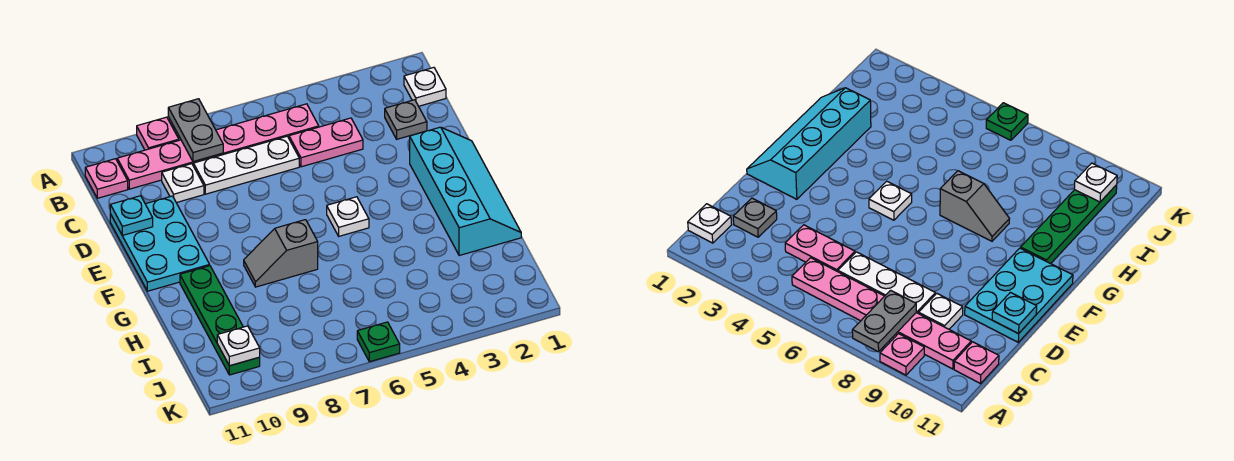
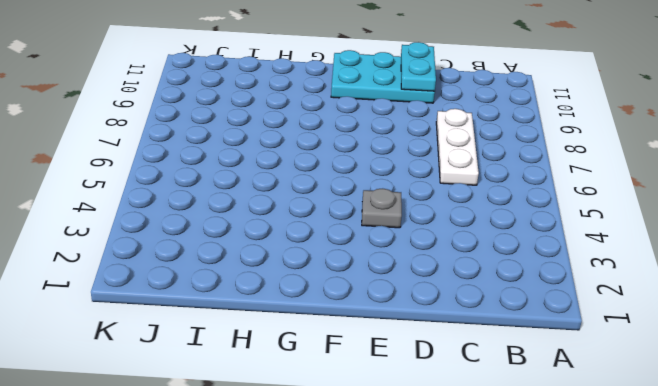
cyan 1x2 plate [401,42,436,91] -> cyan 1x1 plate [110,196,153,236]
grey 1x1 plate [362,189,402,228] -> grey 1x1 plate moved to [385,100,427,139]
none -> pink 1x1 plate [137,117,179,150]
none -> white 1x1 plate [404,68,446,106]
none -> pink 1x6 plate [117,104,319,189]

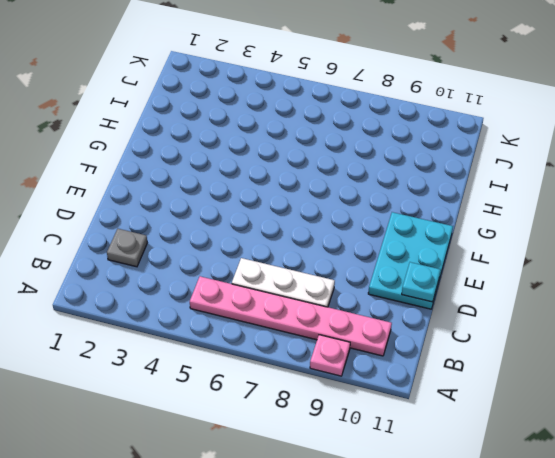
none -> white 1x1 plate [404,68,446,106]
none -> pink 1x1 plate [85,159,128,198]
none -> pink 1x2 plate [289,118,363,167]

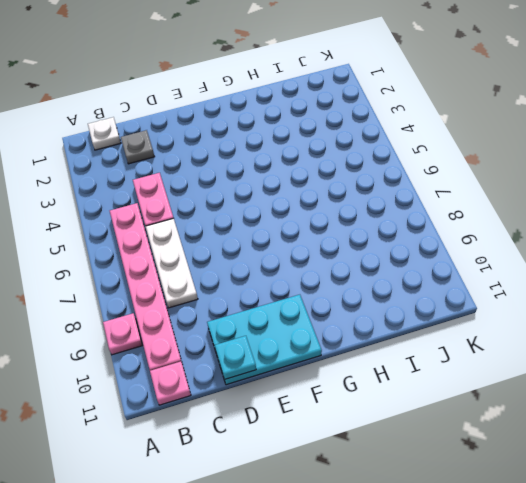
none -> white 1x1 plate [162,164,204,203]
none -> cyan 2x4 slope [410,127,521,256]
none -> white 1x1 plate [327,197,369,236]

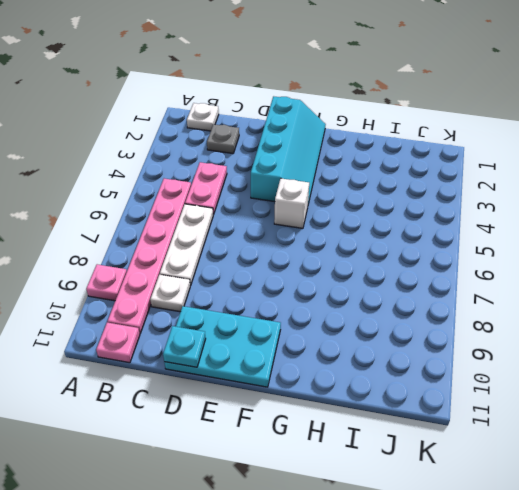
cyan 2x4 slope [251,96,326,204] -> cyan 2x4 slope turned to [410,127,521,256]
white 1x1 brick [274,178,309,228] -> white 1x1 plate [327,197,369,236]
none -> grey 1x2 slope [244,220,318,287]
none -> green 1x4 plate [180,266,260,375]
none -> green 1x1 plate [357,322,400,362]

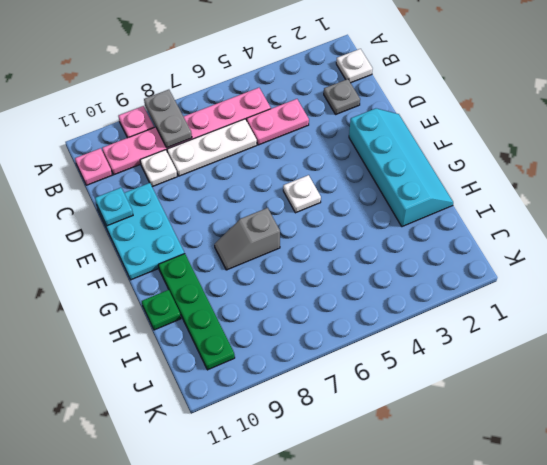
green 1x1 plate [142,290,181,330] -> green 1x1 plate moved to [357,322,400,362]
none -> white 1x1 plate [217,326,260,366]

